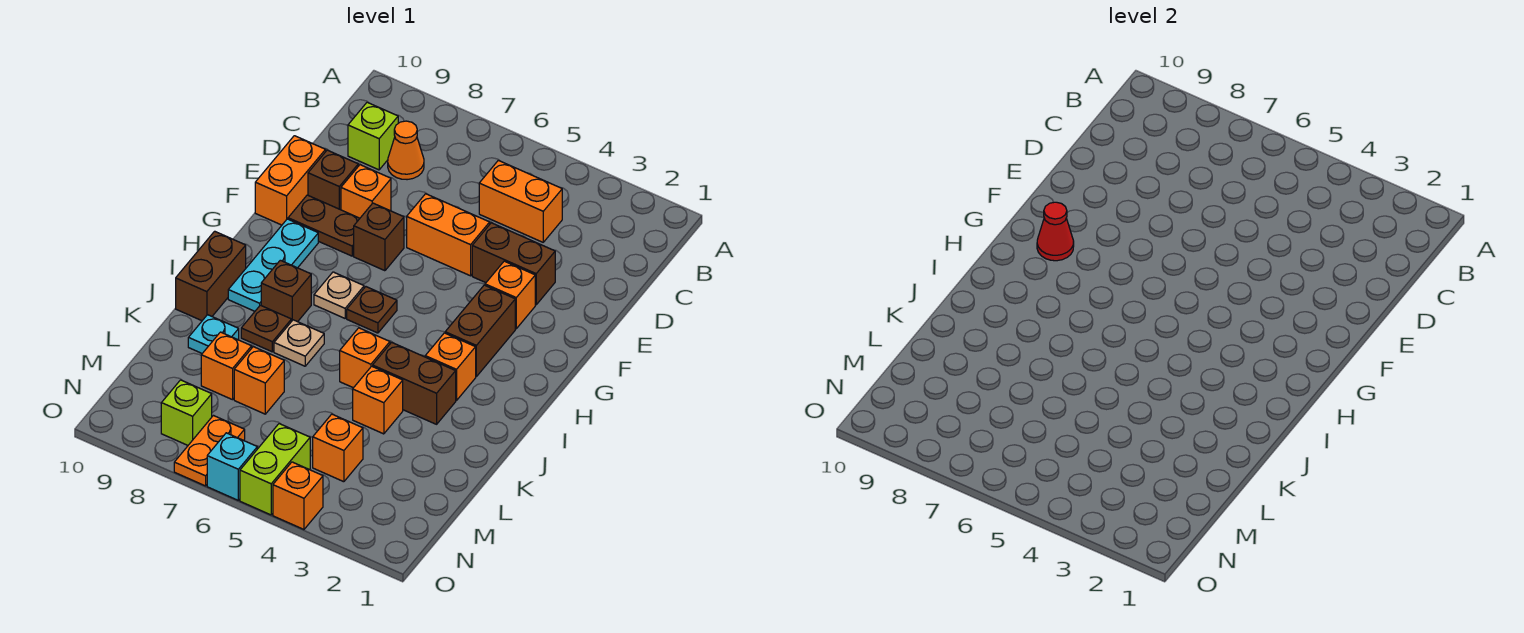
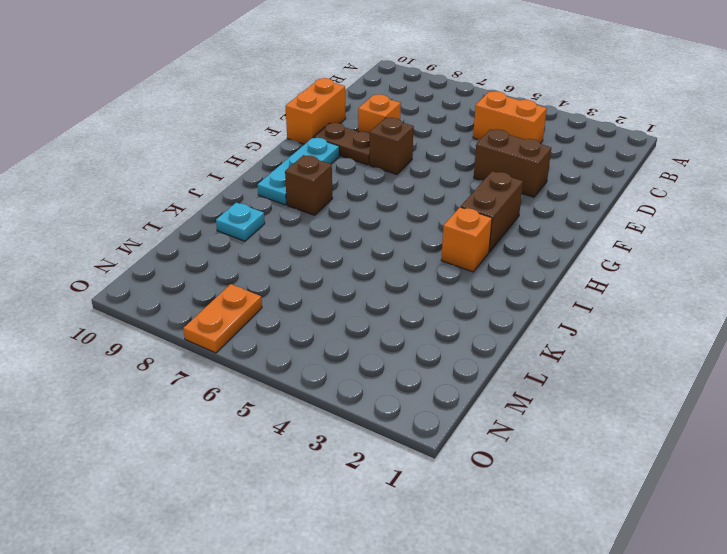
none -> orange 1x1 cone [388,121,424,180]
none -> lime 1x1 brick [348,102,398,170]
none -> orange 1x2 brick [407,194,490,276]
none -> brown 1x1 brick [308,150,358,210]

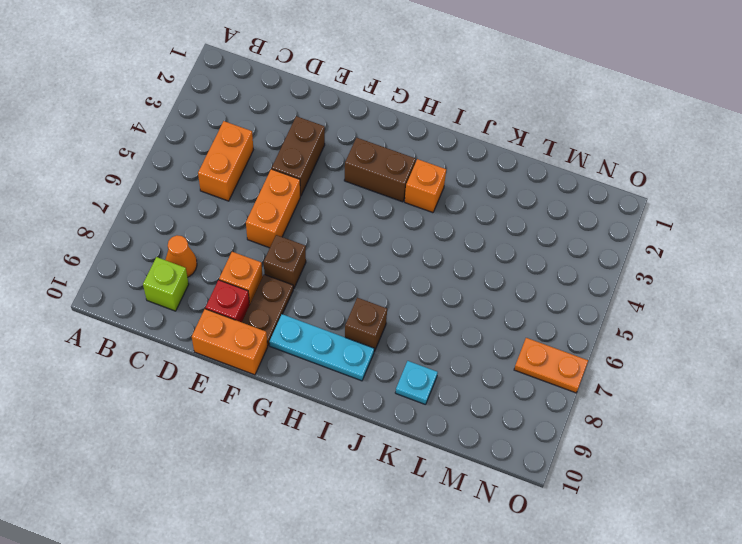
red 1x1 brick [205,280,250,322] -> brown 1x1 brick [308,150,358,210]
none -> orange 1x1 brick [485,261,535,329]
none -> brown 1x1 plate [347,287,397,333]
none -> tan 1x1 plate [314,272,364,318]
none -> brown 1x2 brick [176,231,246,321]

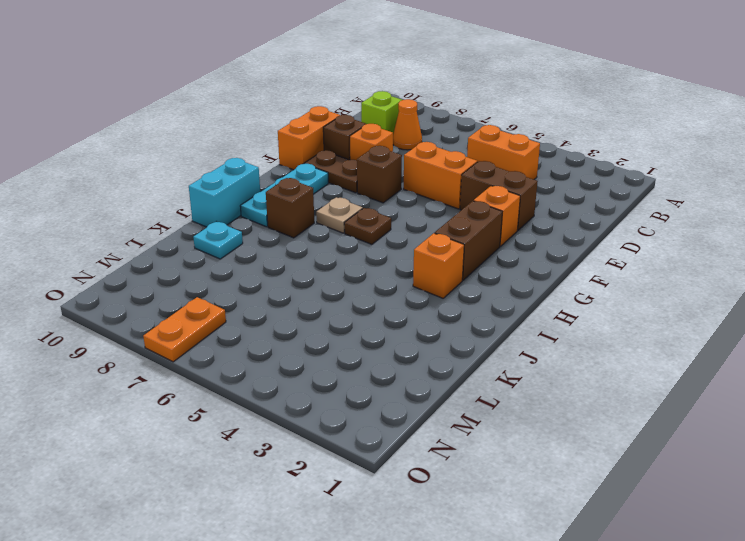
cyan 1x2 brick [189,158,260,227] -> brown 1x2 brick [176,231,246,321]
none -> brown 1x2 brick [373,342,456,424]
none -> orange 1x1 brick [340,328,390,388]
none -> tan 1x1 plate [274,320,324,366]
none -> brown 1x1 plate [241,305,291,352]

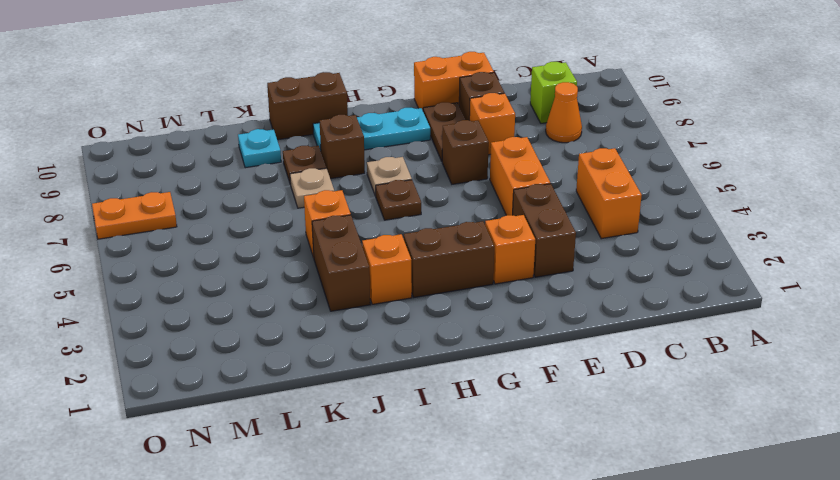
none -> orange 1x1 brick [353,366,403,434]
none -> orange 1x1 brick [234,347,284,414]
none -> orange 1x1 brick [201,332,252,400]
none -> orange 1x1 brick [313,414,363,482]

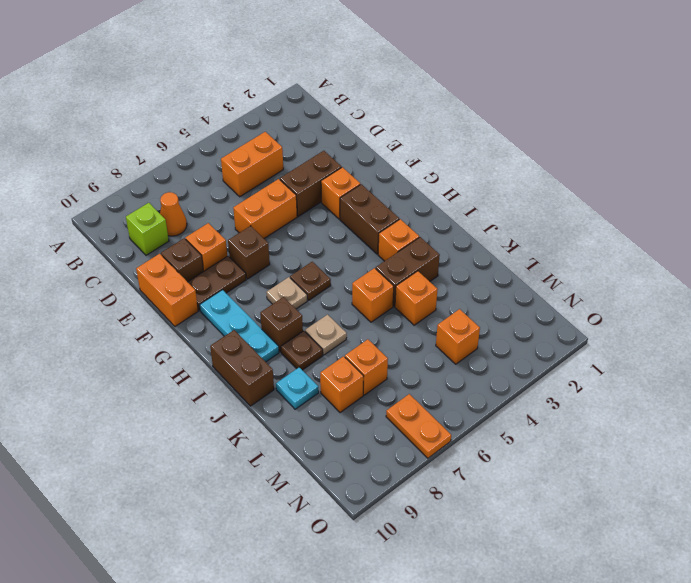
none -> lime 1x2 brick [240,424,310,515]
none -> lime 1x1 brick [161,380,212,445]
none -> orange 1x1 brick [273,462,323,529]
none -> cyan 1x1 brick [207,433,257,500]

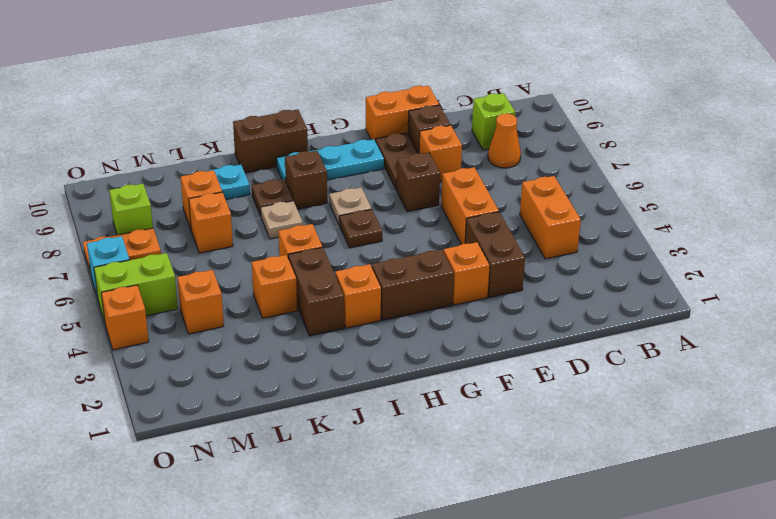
none -> red 1x1 cone [1037,202,1074,261]

